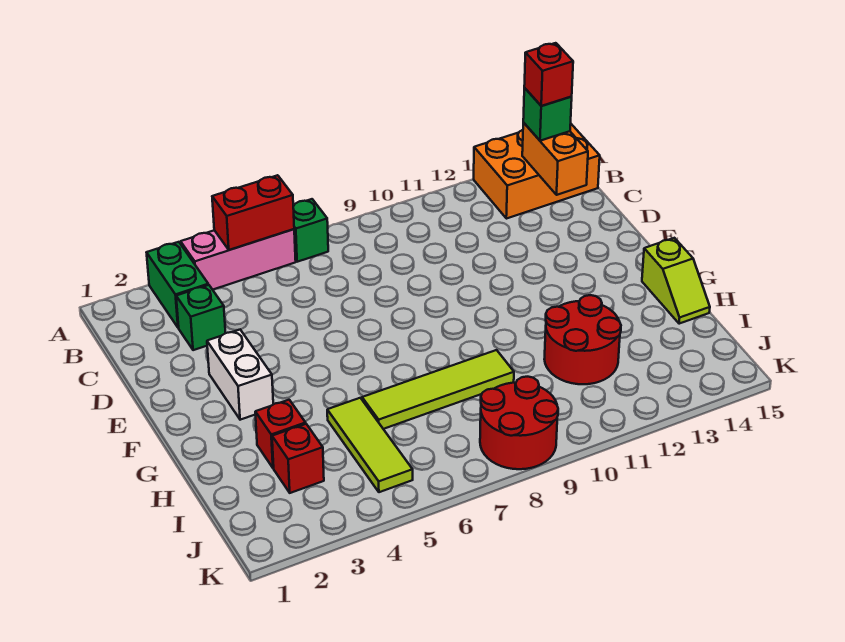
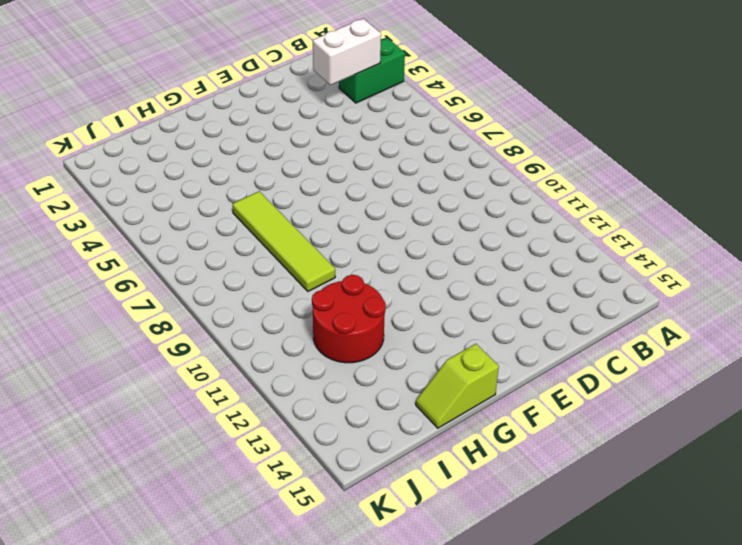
white 1x2 brick [313,19,381,85] -> white 1x2 brick moved to [207,330,273,420]
none -> pink 1x3 brick [181,229,296,290]
none -> green 1x1 brick [293,199,328,262]
none -> orange 2x3 brick [474,124,600,219]

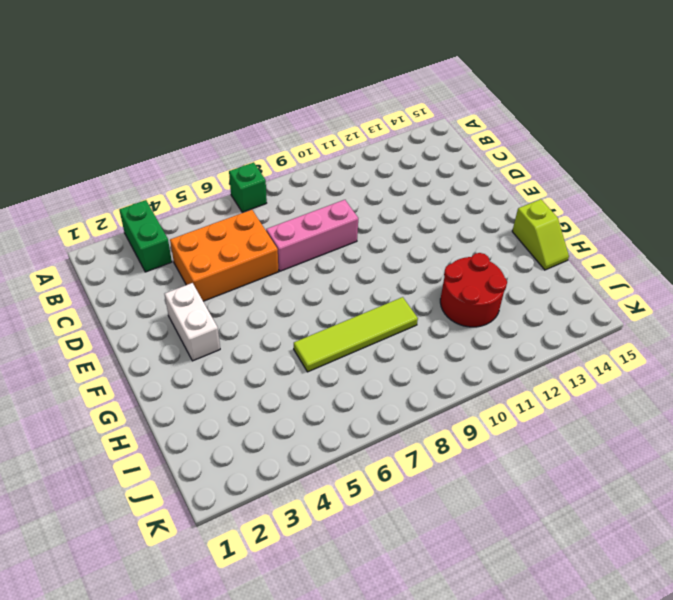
orange 2x3 brick [170,210,278,301] -> orange 2x3 brick moved to [474,124,600,219]
pink 1x3 brick [266,200,358,271] -> pink 1x3 brick moved to [181,229,296,290]
none -> green 1x1 brick [176,285,225,350]
none -> red 1x1 brick [255,400,306,468]
none -> lime 1x3 tile [327,398,413,492]

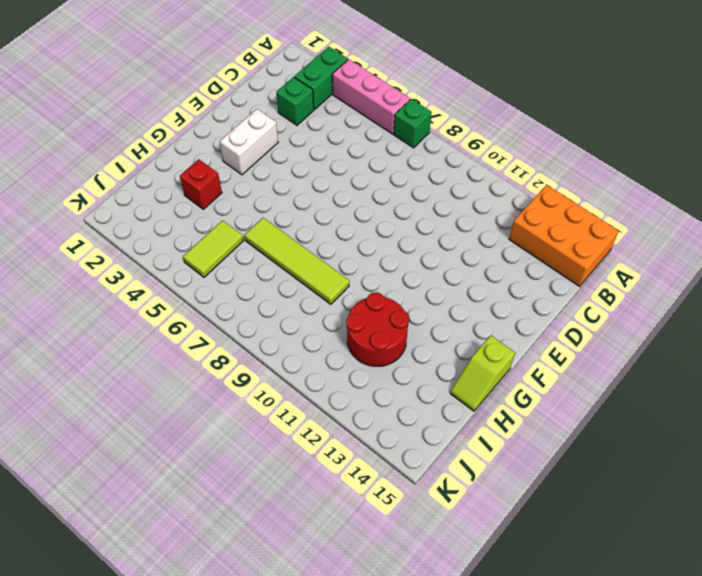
lime 1x2 tile [183,220,243,277] -> lime 1x3 tile [327,398,413,492]
none -> red 1x1 brick [272,424,324,493]
none -> red 2x2 round brick [480,377,558,469]
none -> red 1x2 brick [212,175,294,250]

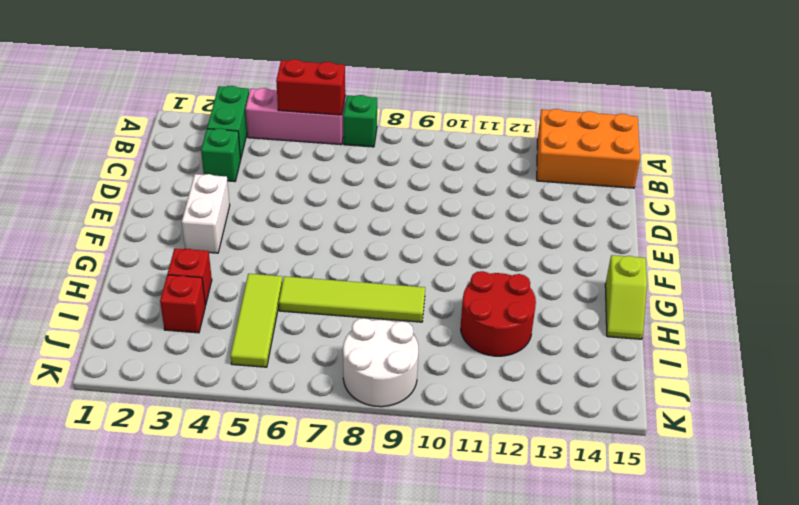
white 2x2 round brick [343,318,419,407] -> red 2x2 round brick [480,377,558,469]
none -> orange 1x2 brick [522,123,588,195]
none -> green 1x1 brick [523,88,572,141]
none -> red 1x1 brick [524,43,573,106]

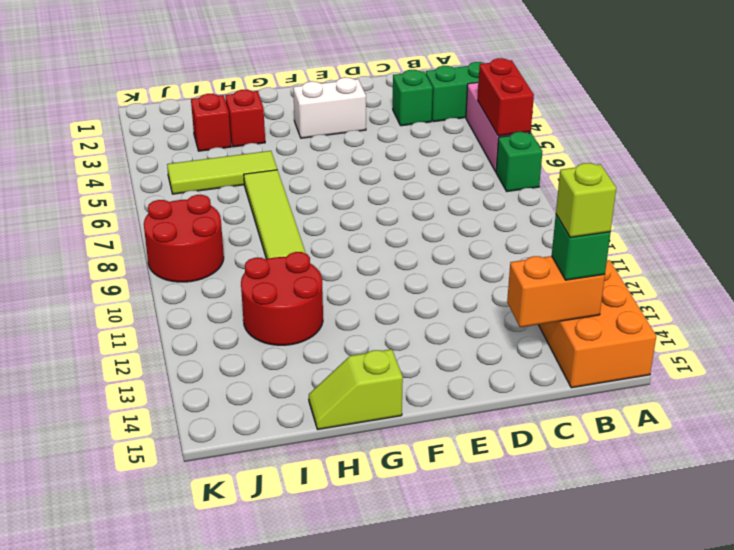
lime 1x1 brick [556,163,616,238] -> red 1x1 brick [524,43,573,106]

